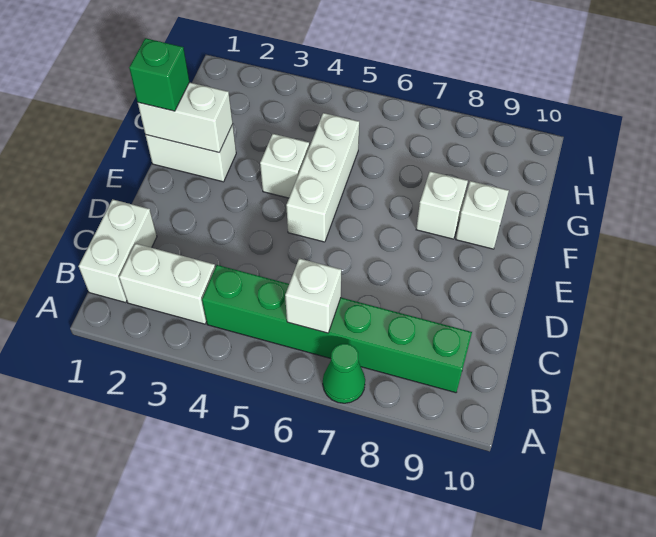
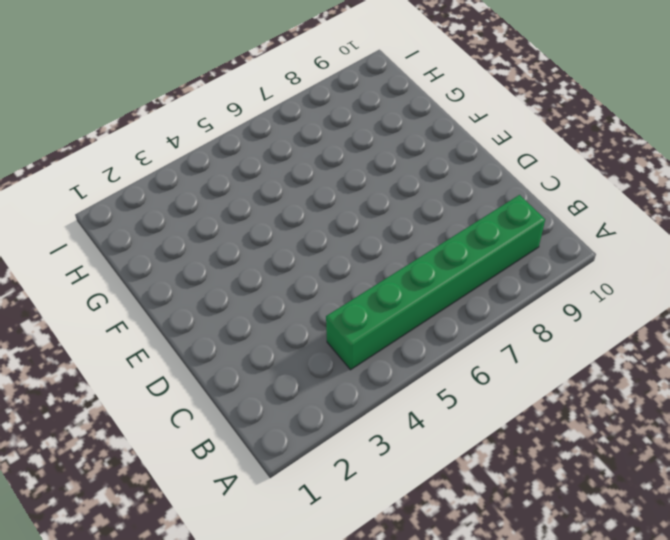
none -> green 1x1 cone [323,344,365,403]
none -> white 1x2 brick [79,199,157,303]
none -> white 1x2 brick [119,244,215,324]

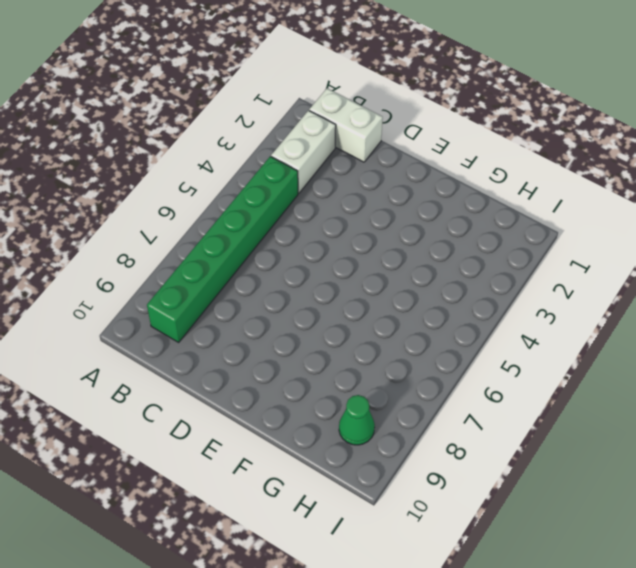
green 1x1 cone [339,395,375,445] -> green 1x1 cone moved to [323,344,365,403]
none -> white 1x3 brick [286,113,359,242]
none -> white 1x2 brick [145,125,236,182]
none -> white 1x1 brick [260,134,309,198]

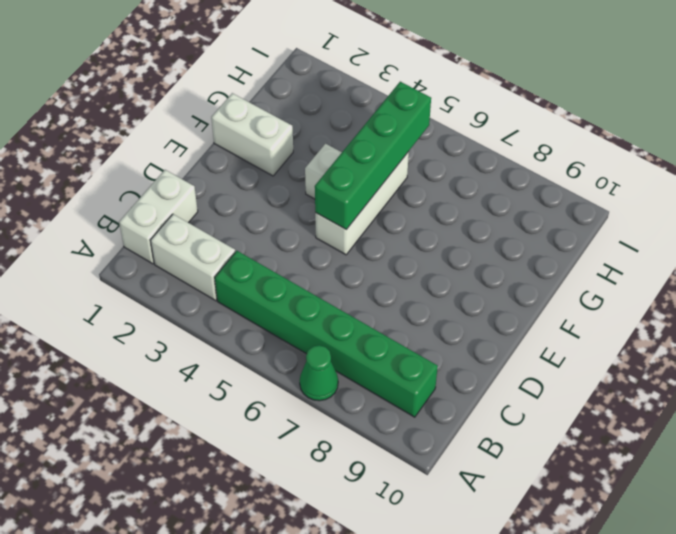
green 1x4 brick [315,82,431,229] -> none
none -> white 1x1 brick [416,171,468,239]
none -> white 1x1 brick [456,181,509,249]
none -> white 1x1 brick [285,258,341,333]

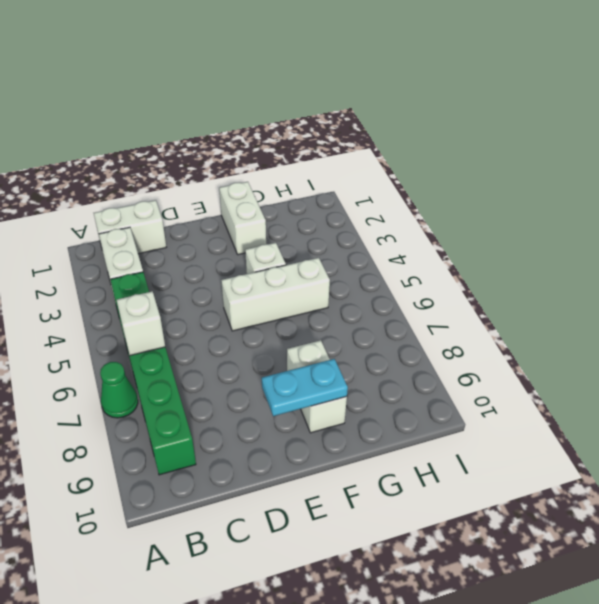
cyan 1x2 plate [262,359,348,416] -> none
none -> white 1x2 brick [138,82,233,152]
none -> green 1x1 brick [129,38,189,111]

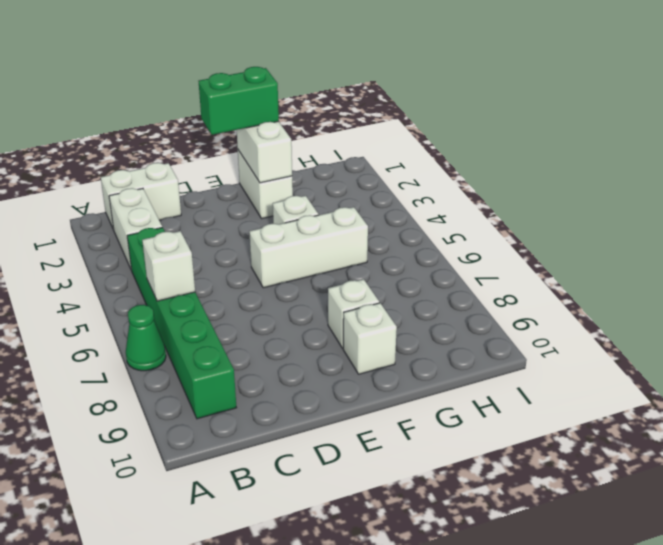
green 1x2 brick [199,67,279,135] -> green 1x1 brick [129,38,189,111]

